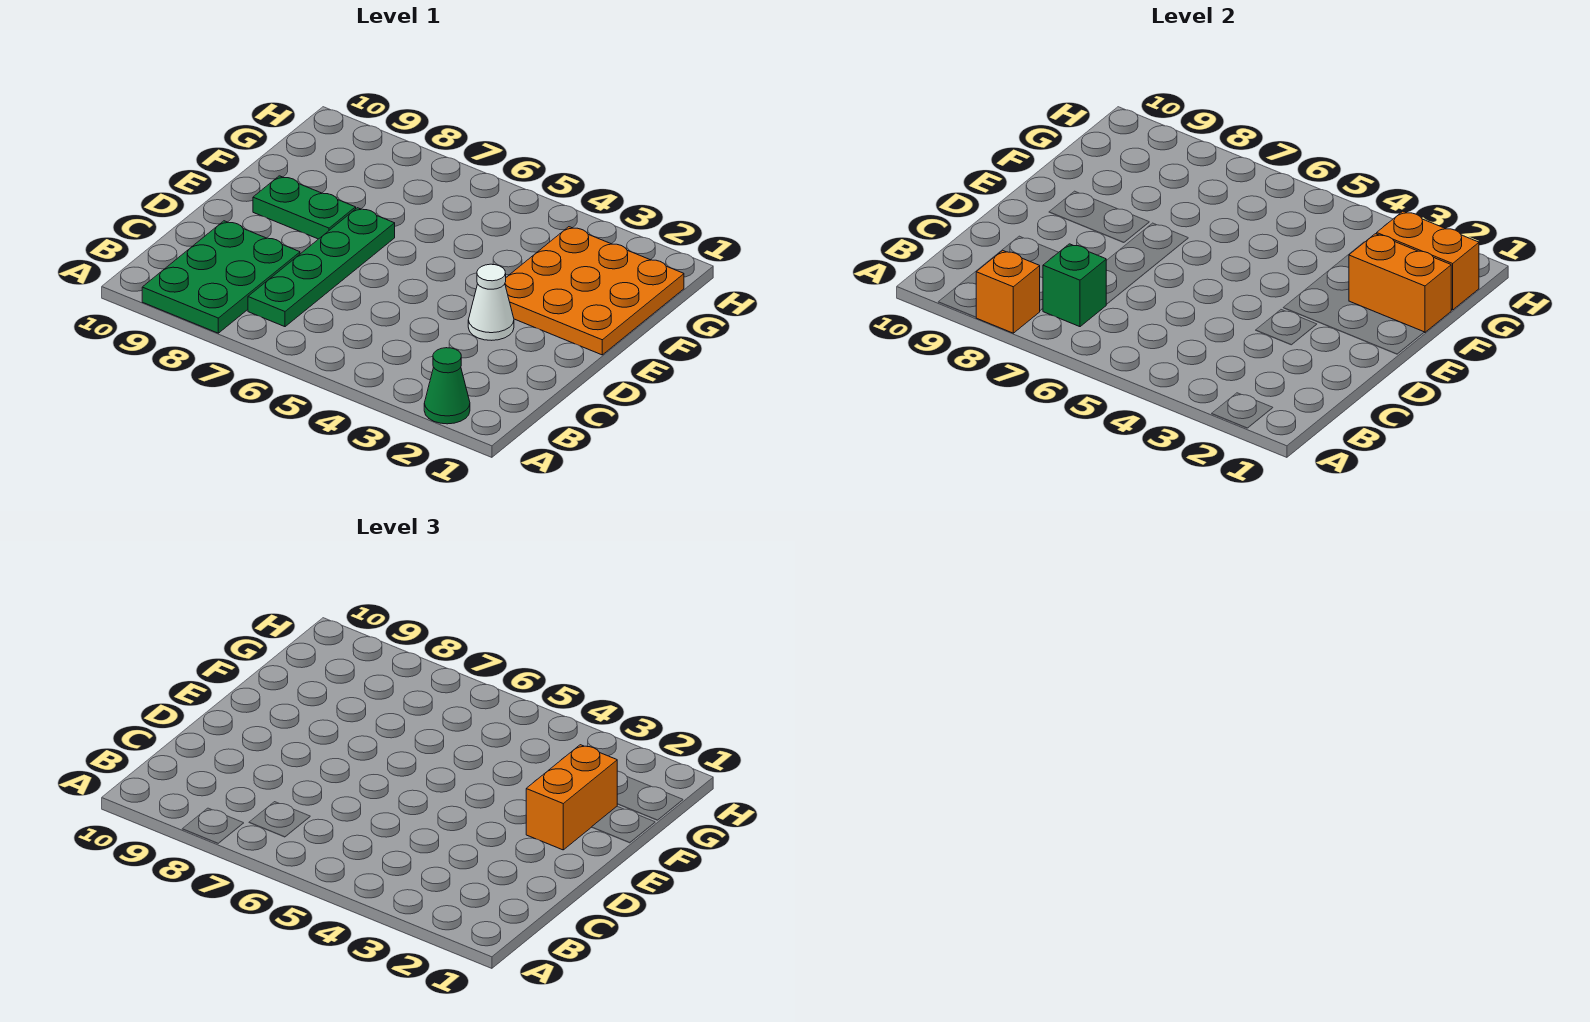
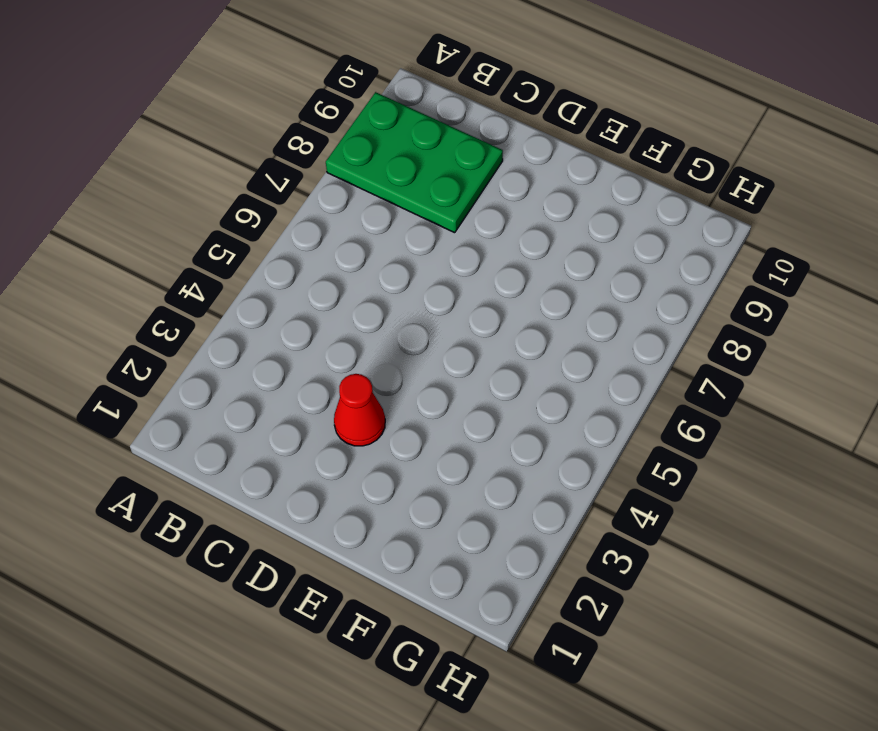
red 1x1 cone [334,374,385,446] -> white 1x1 cone [468,264,514,340]
none -> green 1x1 cone [424,348,470,424]
none -> green 1x4 plate [248,208,395,327]

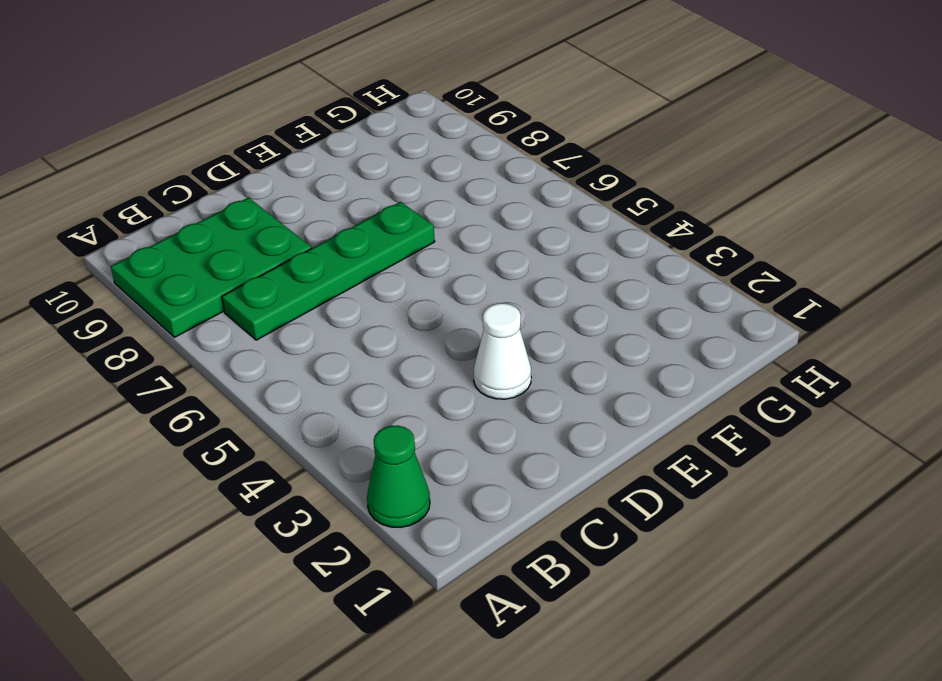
none -> orange 3x3 plate [505,227,684,355]
none -> green 1x2 plate [253,176,356,239]

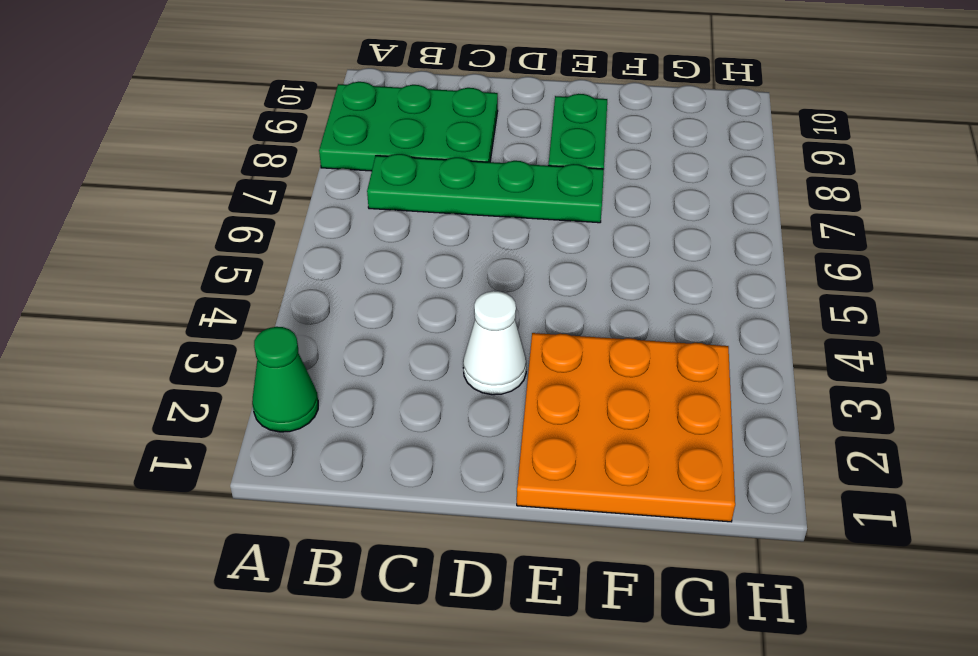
none -> orange 1x1 brick [976,250,1040,333]
none -> green 1x1 brick [1043,244,1106,327]

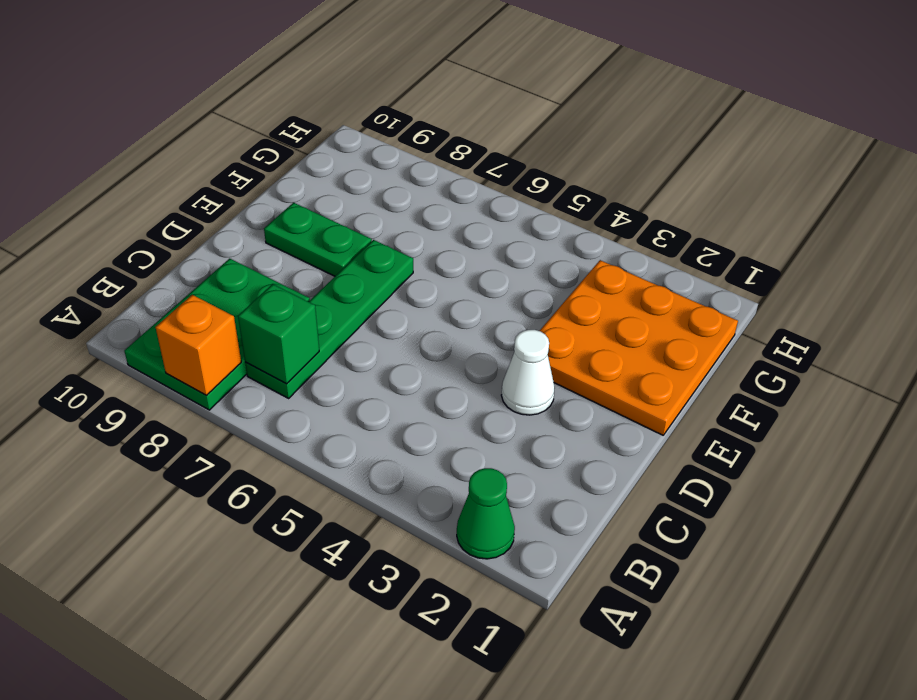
none -> orange 1x2 brick [1349,234,1451,332]
none -> orange 1x2 brick [1377,211,1479,310]

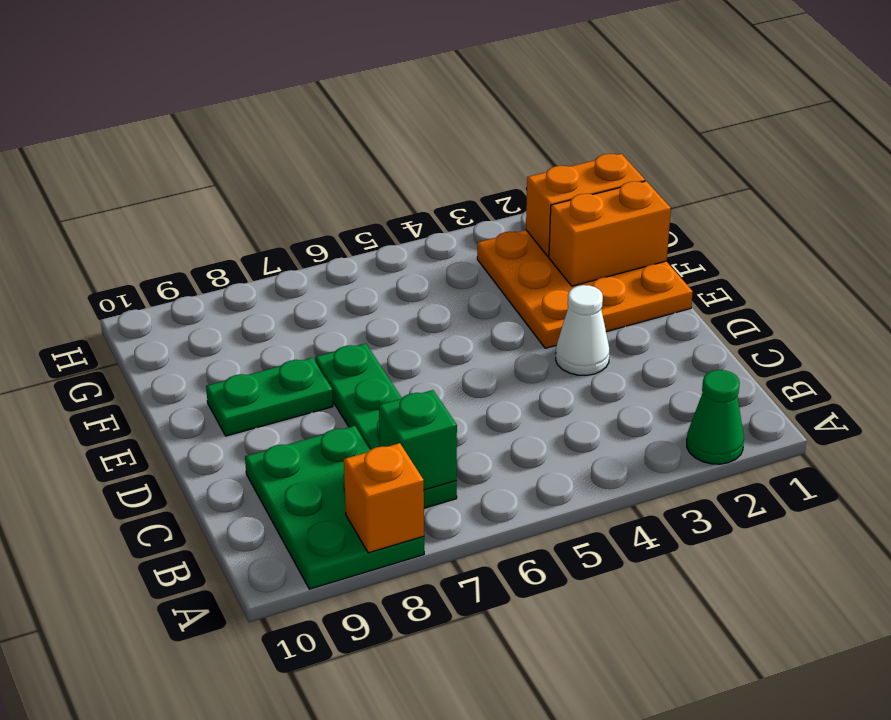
none -> orange 1x2 brick [526,745,617,850]

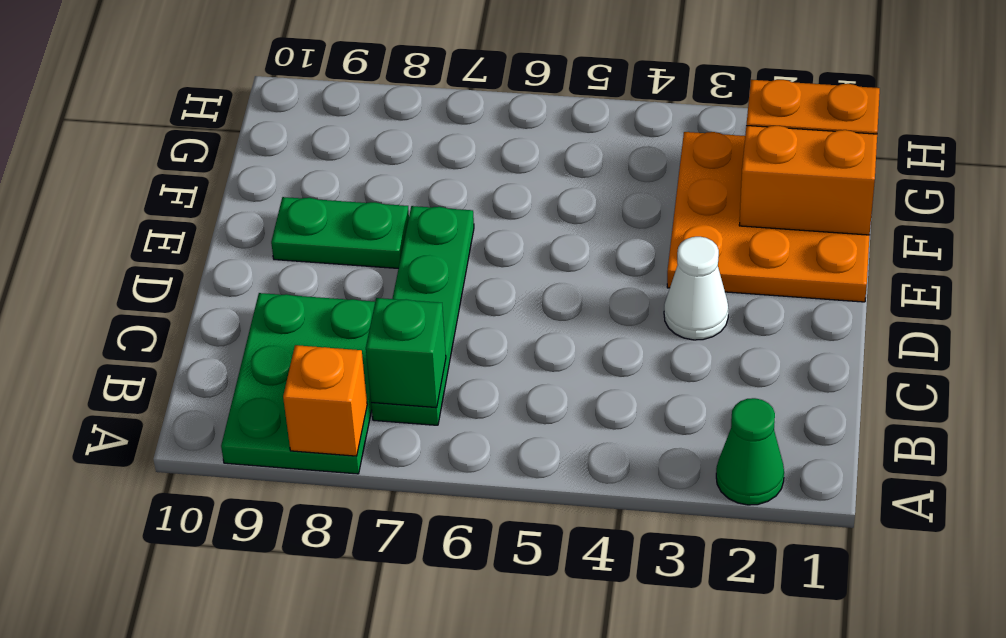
none -> orange 1x2 brick [526,745,617,850]

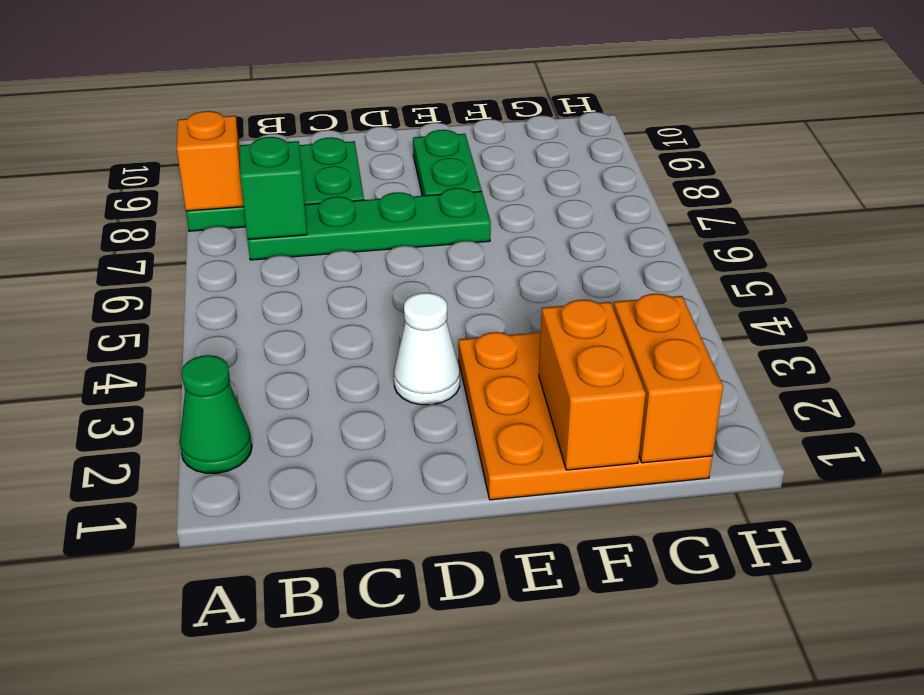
none -> orange 1x2 brick [526,745,617,850]

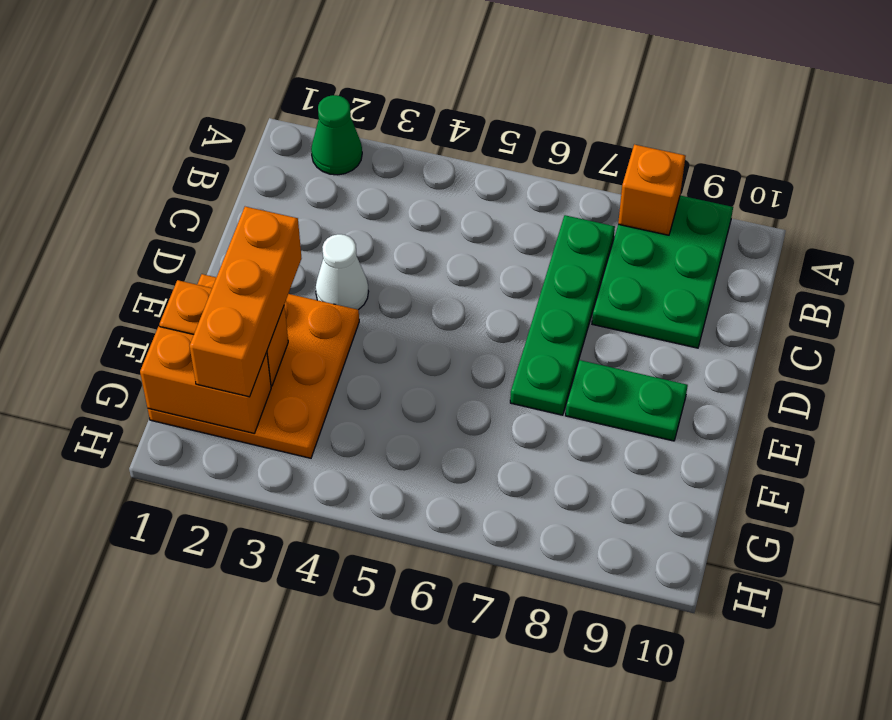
orange 1x3 brick [190,207,302,397] -> orange 1x2 brick [526,745,617,850]
none -> green 1x1 brick [1043,244,1106,327]

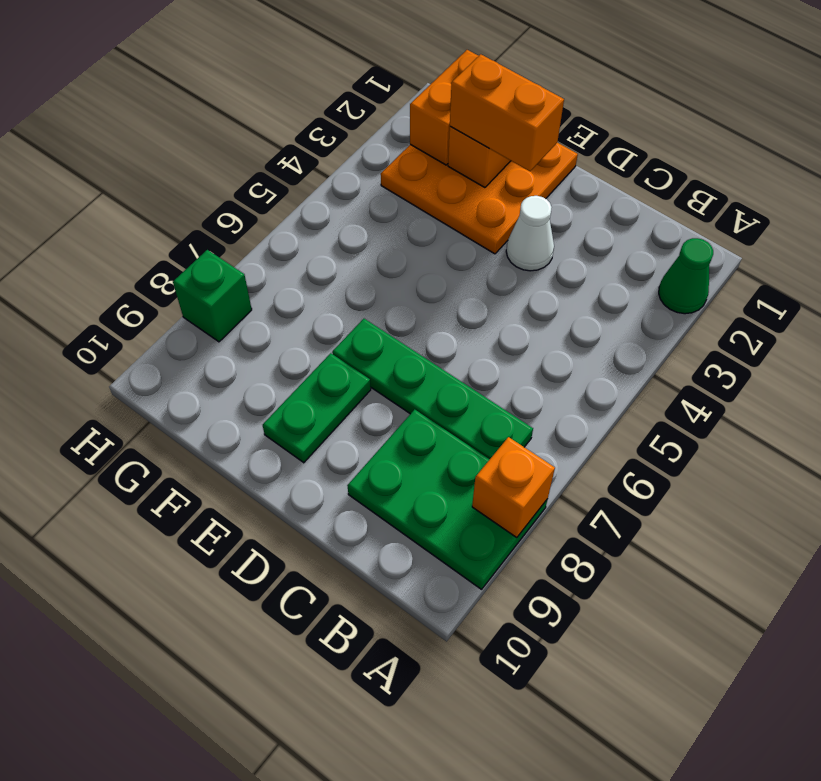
green 1x1 brick [173,250,252,342] -> green 1x1 brick moved to [1043,244,1106,327]

